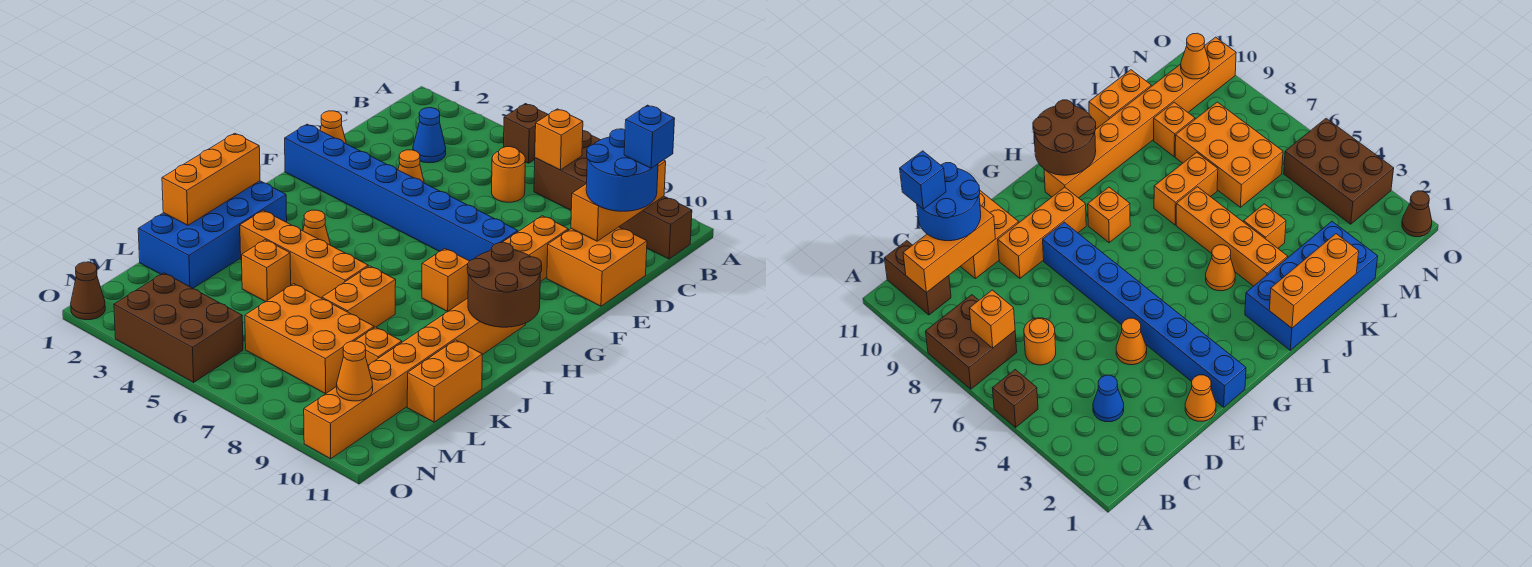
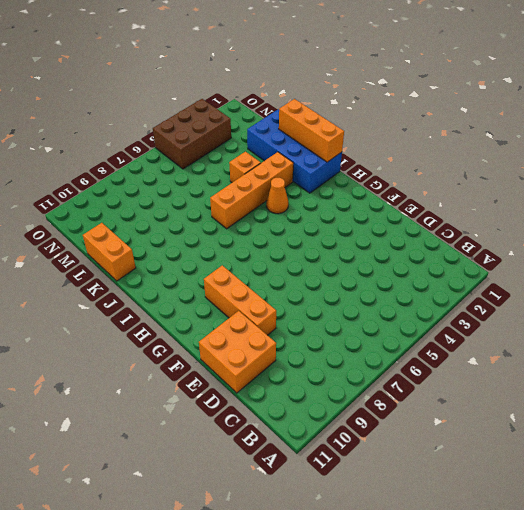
none -> brown 1x1 brick [504,104,548,163]
none -> brown 2x2 brick [534,131,600,210]
none -> brown 1x2 brick [619,196,692,259]

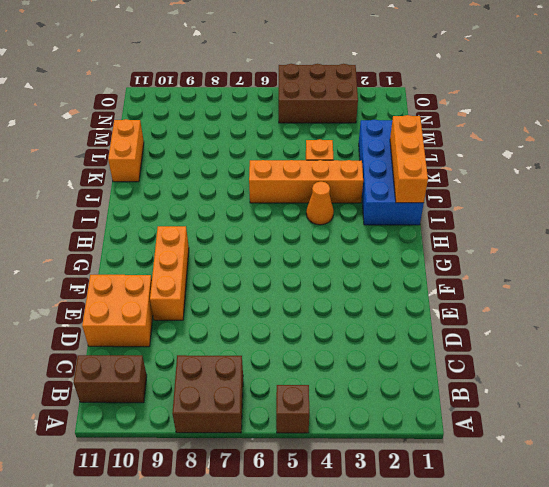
none -> blue 1x1 cone [413,108,446,163]
none -> orange 1x1 round brick [492,147,526,202]
none -> orange 1x1 cone [320,111,346,144]

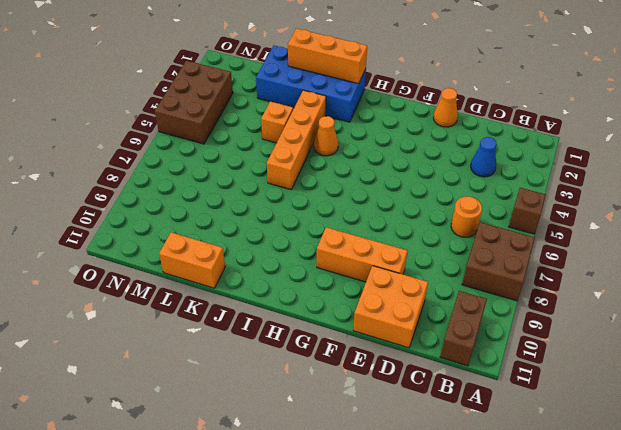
none -> orange 1x1 cone [398,150,424,183]
none -> blue 1x8 brick [285,124,518,261]
none -> orange 1x1 brick [422,249,469,312]

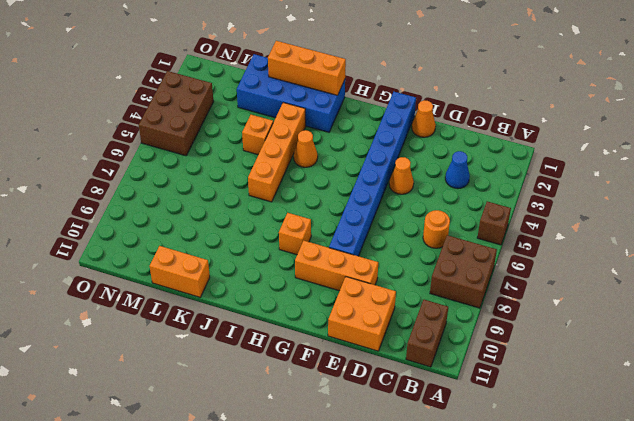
none -> orange 1x8 brick [304,298,526,459]
none -> orange 1x2 brick [322,266,396,328]
none -> orange 2x3 brick [245,284,374,394]

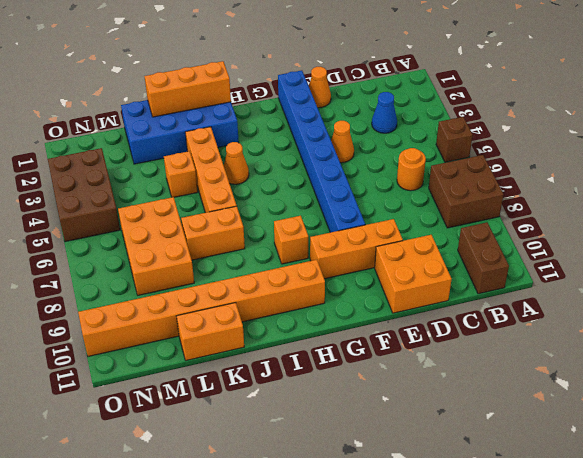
none -> orange 1x1 brick [355,327,402,365]
none -> brown 1x1 cone [71,262,105,320]
none -> orange 1x1 brick [535,109,583,170]

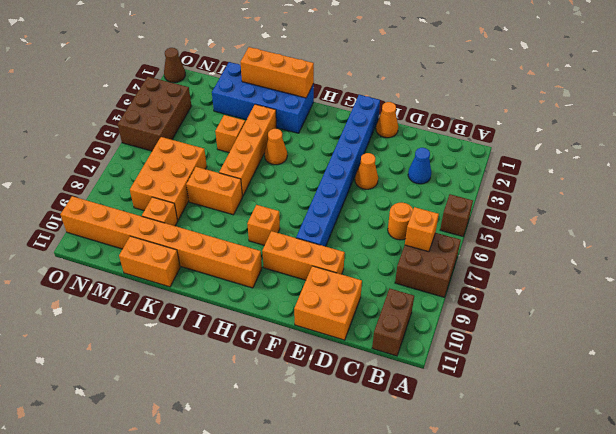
none -> orange 1x3 brick [571,160,666,241]
none -> brown 2x2 round brick [467,243,542,327]
none -> orange 1x1 cone [337,341,373,401]

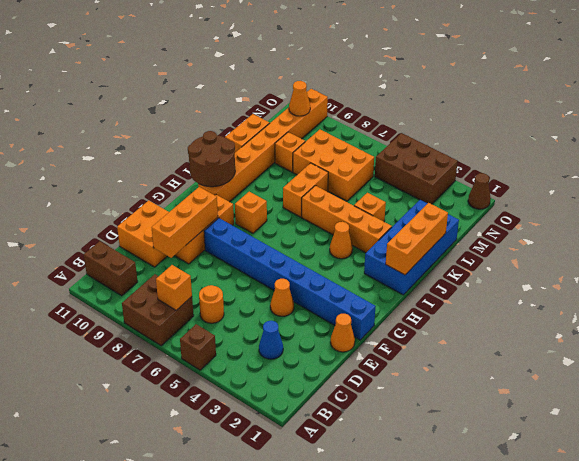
orange 1x3 brick [152,187,218,258] -> orange 1x3 brick moved to [571,160,666,241]
none -> blue 2x2 round brick [586,129,658,211]
none -> blue 1x1 brick [624,105,675,168]

